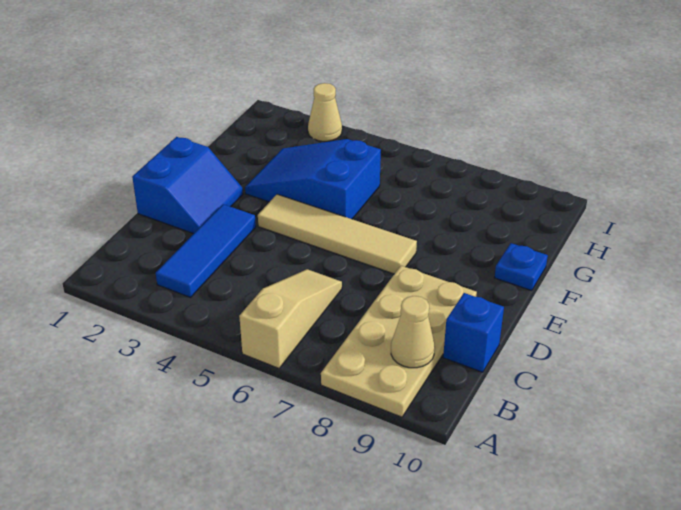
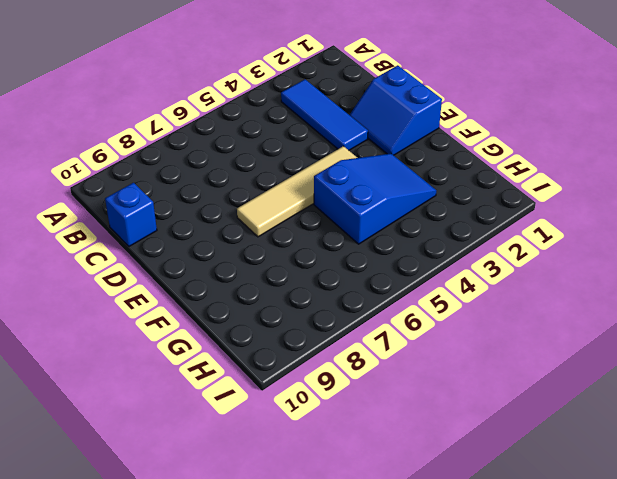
none -> tan 1x3 slope [239,269,342,368]
none -> tan 2x4 plate [321,266,477,417]

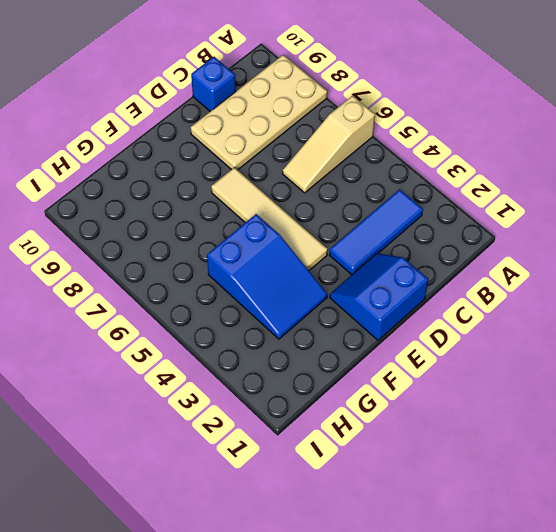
none -> blue 1x1 plate [494,243,548,291]
none -> tan 1x1 cone [308,83,342,141]

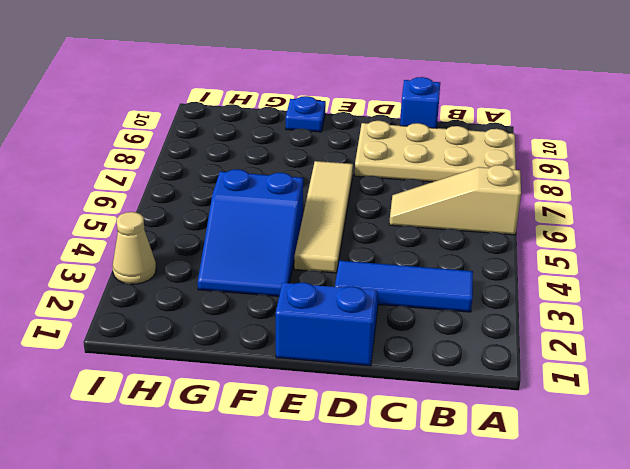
none -> tan 1x1 cone [391,296,435,368]

